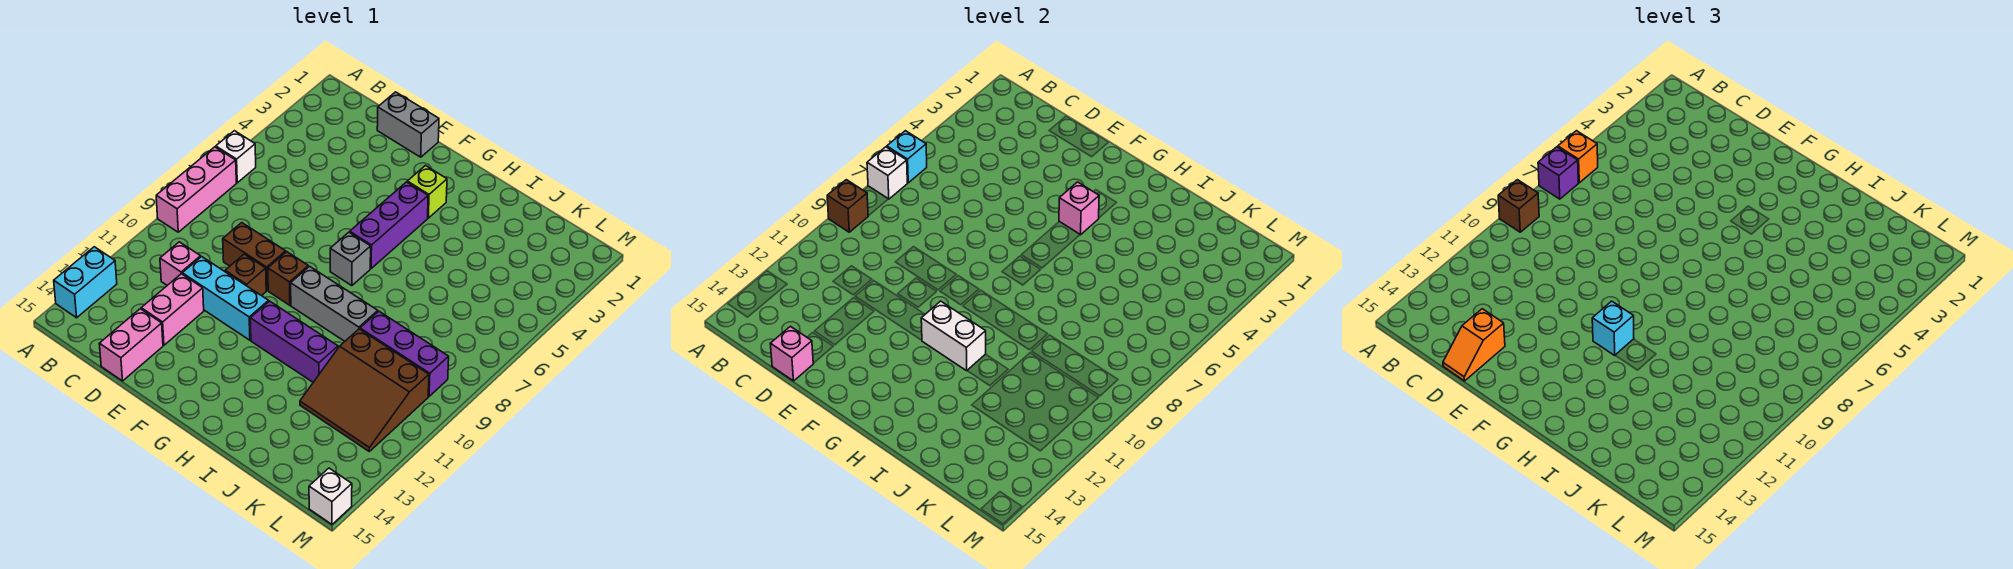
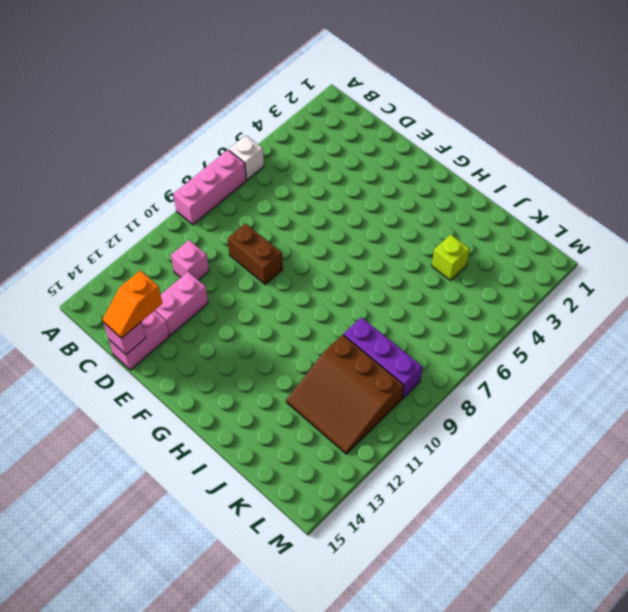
lime 1x1 brick [432,234,470,280] -> lime 1x1 brick moved to [407,166,447,218]
none -> cyan 1x2 brick [54,247,117,318]
none -> grey 1x2 brick [377,92,439,157]
none -> cyan 1x3 brick [182,257,269,340]
none -> brown 1x1 brick [225,254,266,296]

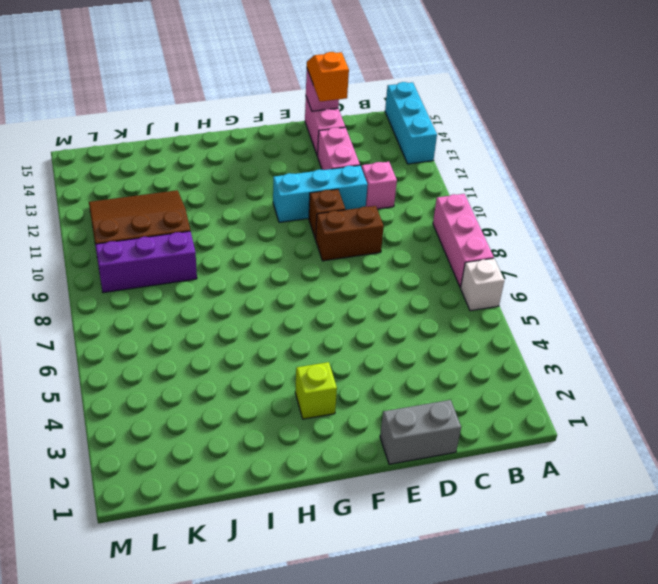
cyan 1x3 brick [385,82,437,164] -> cyan 1x2 brick [54,247,117,318]
none -> brown 1x1 brick [268,252,308,305]
none -> purple 1x3 brick [350,182,428,268]
none -> grey 1x1 brick [330,232,371,286]
none -> grey 1x3 brick [291,266,378,341]

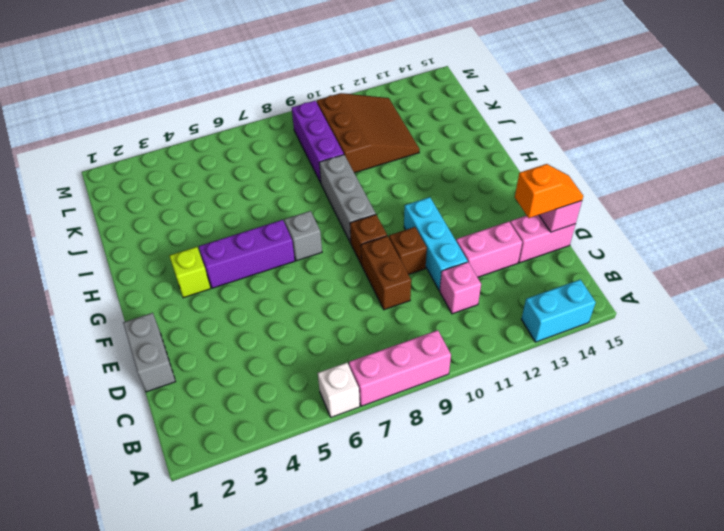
none -> purple 1x3 brick [250,301,338,382]
none -> white 1x1 brick [309,468,352,524]
none -> cyan 1x1 brick [887,131,927,183]
none -> white 1x1 brick [867,147,907,199]

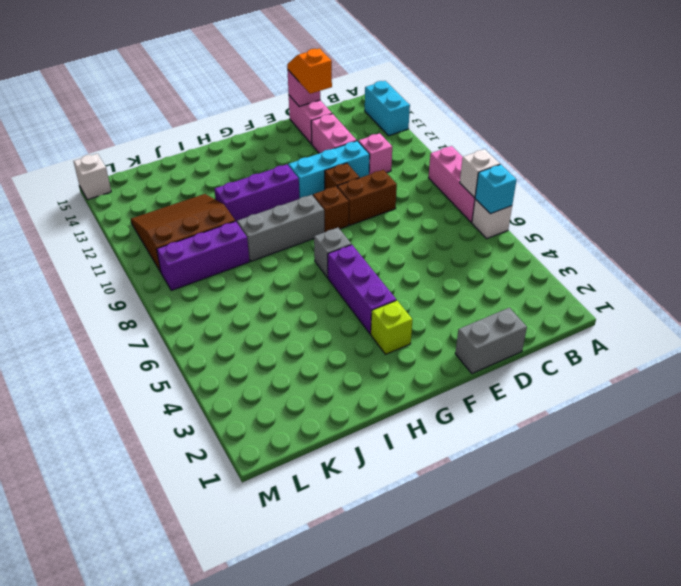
none -> brown 1x1 brick [827,180,868,232]
none -> pink 1x1 brick [1059,182,1099,235]
none -> white 1x2 brick [921,301,986,371]
none -> orange 1x1 brick [1558,131,1598,183]

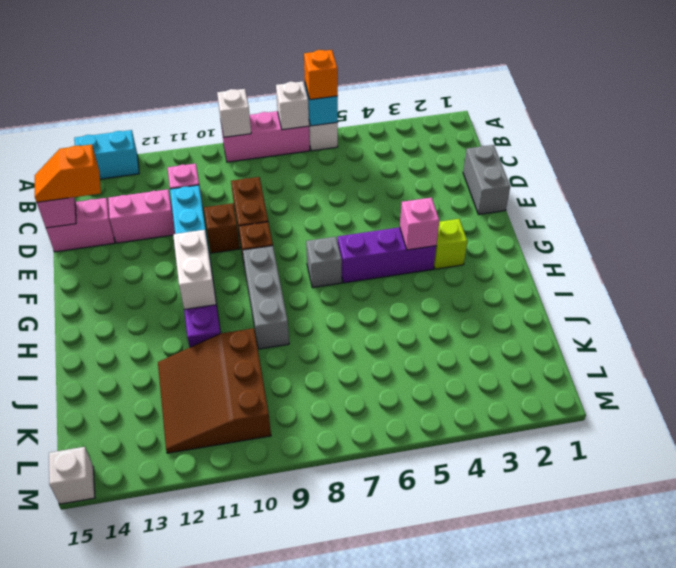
white 1x1 brick [217,89,251,137] -> brown 1x1 brick [827,180,868,232]
none -> purple 1x3 brick [360,311,449,396]
none -> purple 1x1 brick [1538,147,1578,199]
none -> brown 1x1 brick [1498,180,1539,232]
none -> cyan 1x1 brick [1592,301,1634,355]

